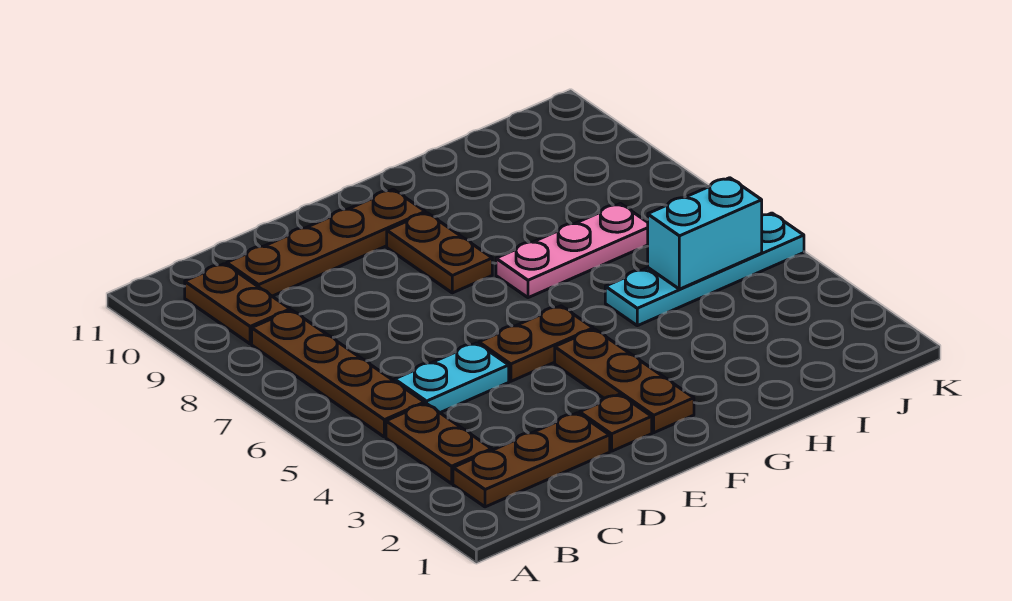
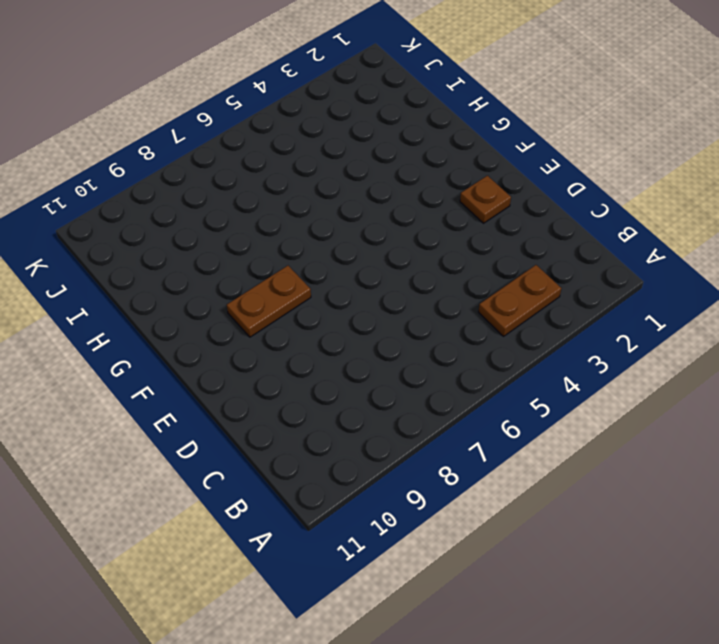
none -> brown 1x3 plate [453,413,610,507]
none -> brown 1x4 plate [252,310,425,437]
none -> brown 1x2 plate [185,264,290,344]

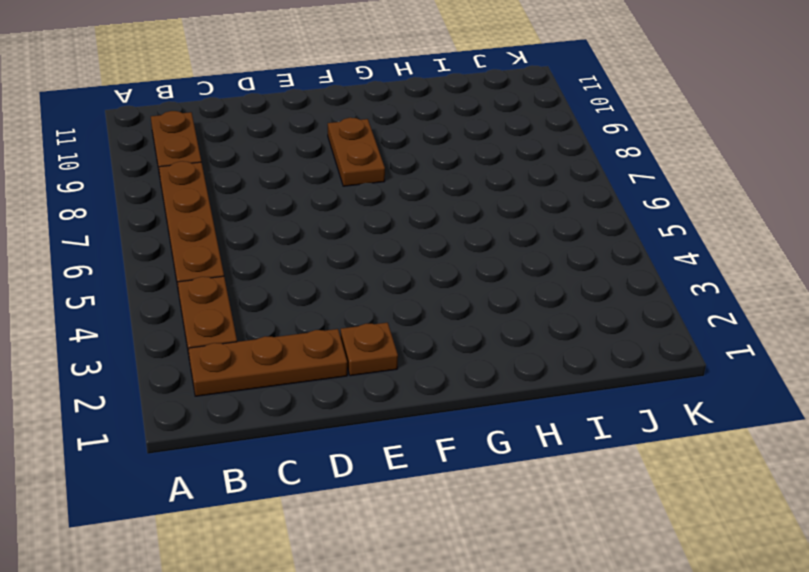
none -> cyan 1x2 plate [395,343,509,413]
none -> brown 1x4 plate [227,189,425,296]
none -> brown 1x2 plate [479,306,593,381]

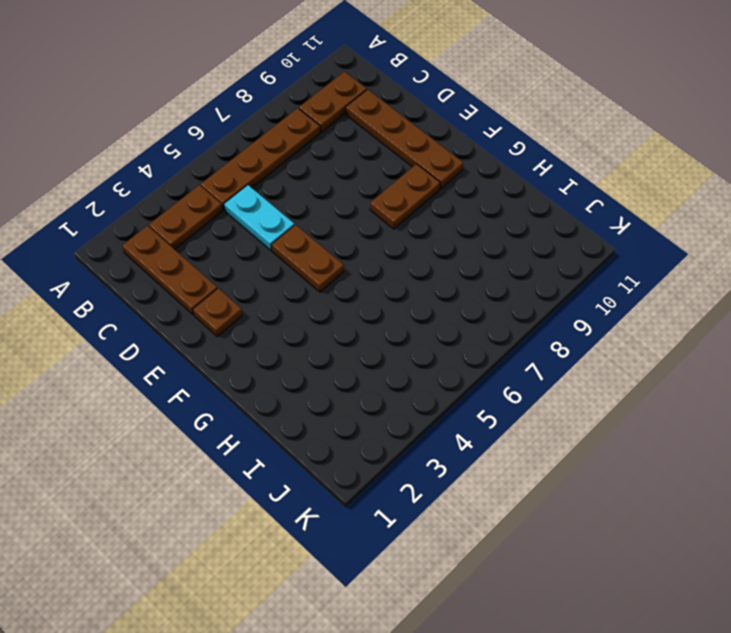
none -> brown 1x3 plate [555,329,694,433]
none -> pink 1x3 plate [496,204,648,298]
none -> cyan 1x4 plate [605,213,804,326]

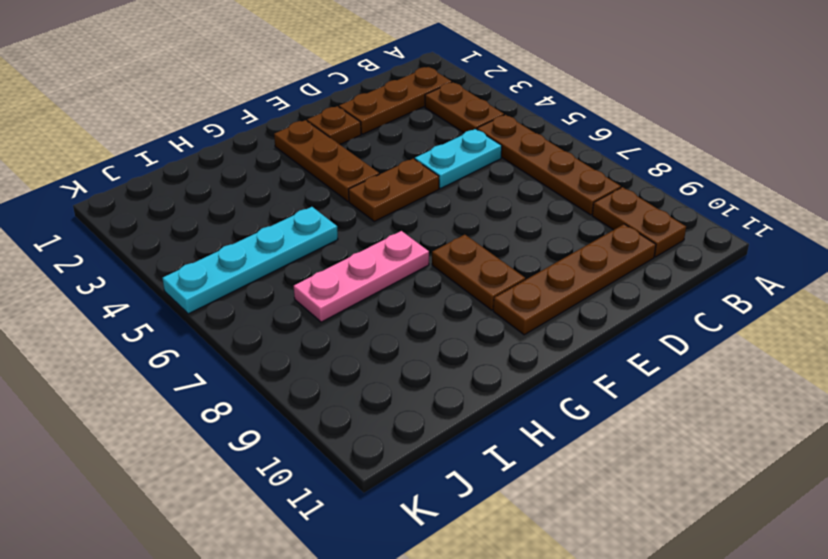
none -> cyan 1x2 brick [648,178,762,289]

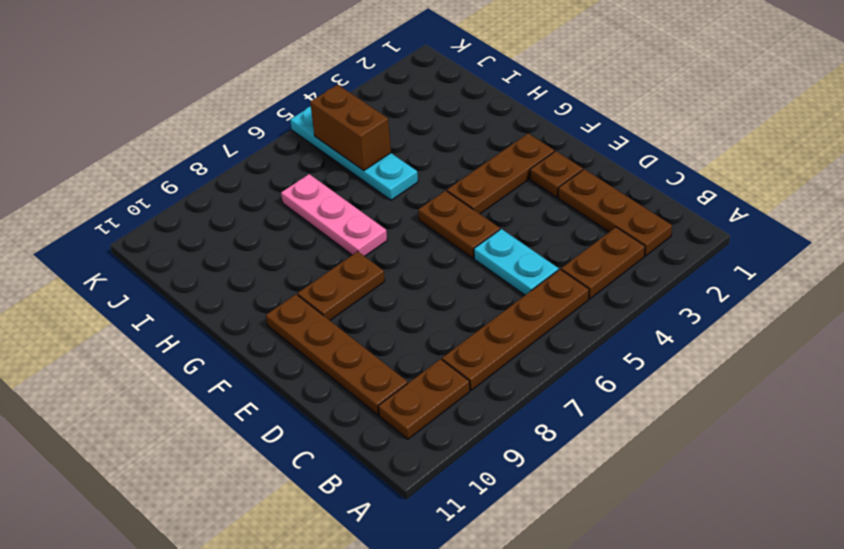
brown 1x2 brick [310,84,391,171] -> cyan 1x2 brick [648,178,762,289]

